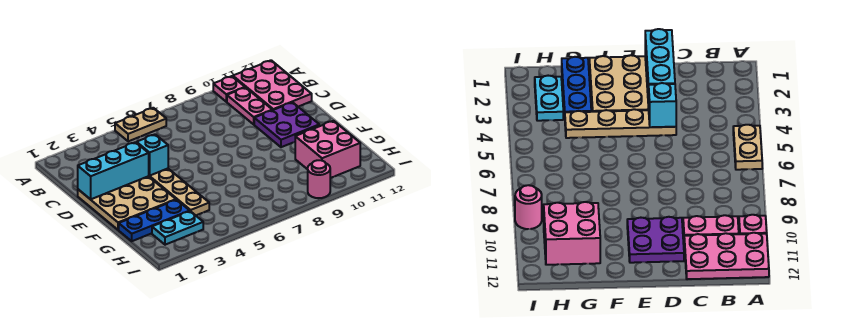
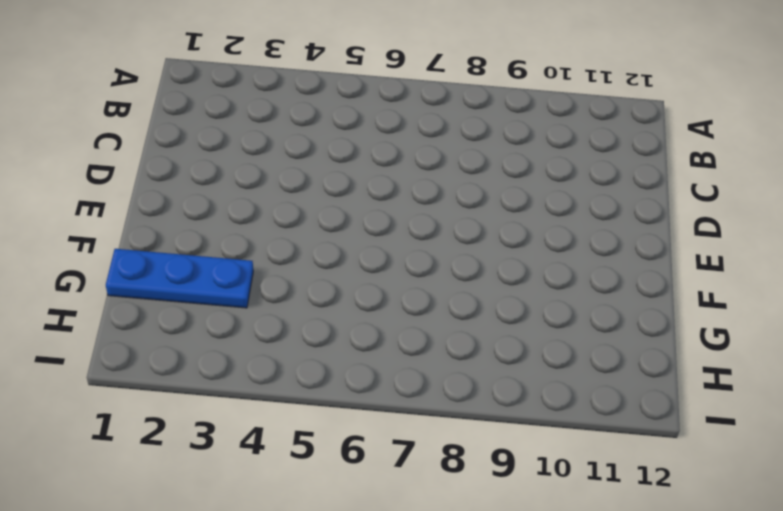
none -> tan 1x2 plate [115,108,166,141]
none -> pink 1x1 plate [213,76,245,102]
none -> pink 2x3 plate [233,60,312,110]

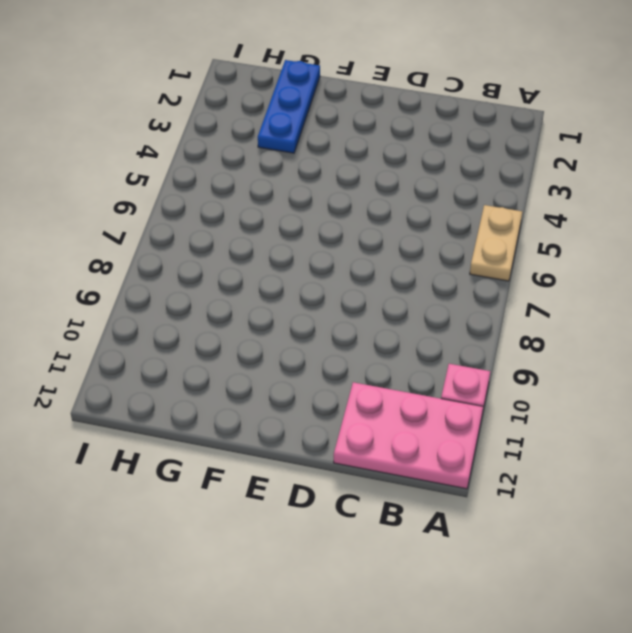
none -> pink 1x2 plate [227,88,272,124]
none -> tan 3x3 plate [78,176,176,230]
none -> tan 1x4 plate [149,169,209,215]

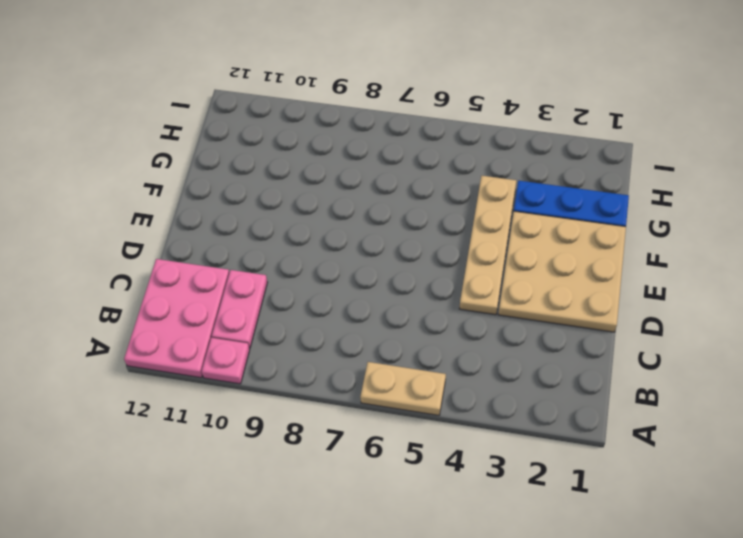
none -> purple 2x2 plate [254,102,319,147]
none -> pink 2x2 brick [295,121,360,178]
none -> cyan 1x2 plate [152,211,203,245]

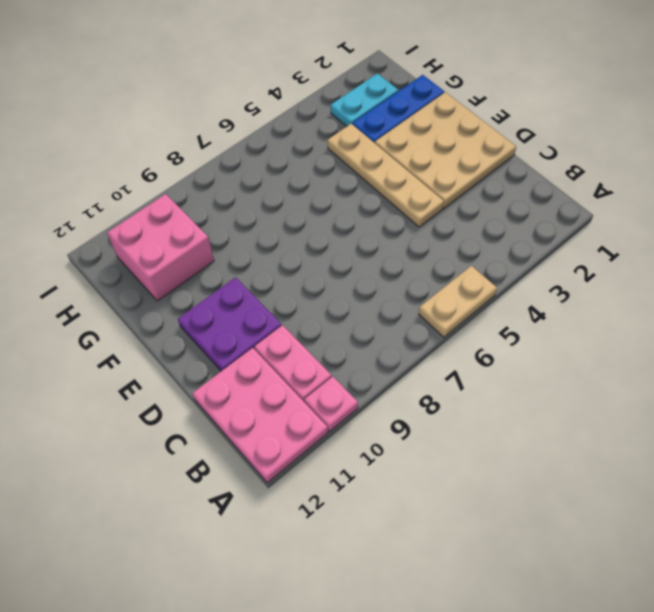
none -> pink 1x1 round brick [308,160,330,198]
none -> cyan 1x3 brick [78,142,149,199]
none -> cyan 1x1 brick [137,134,168,176]

